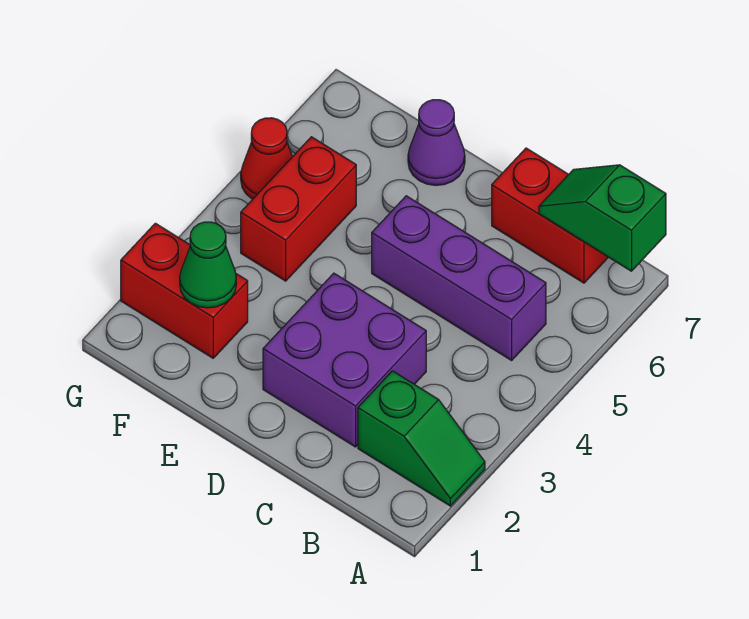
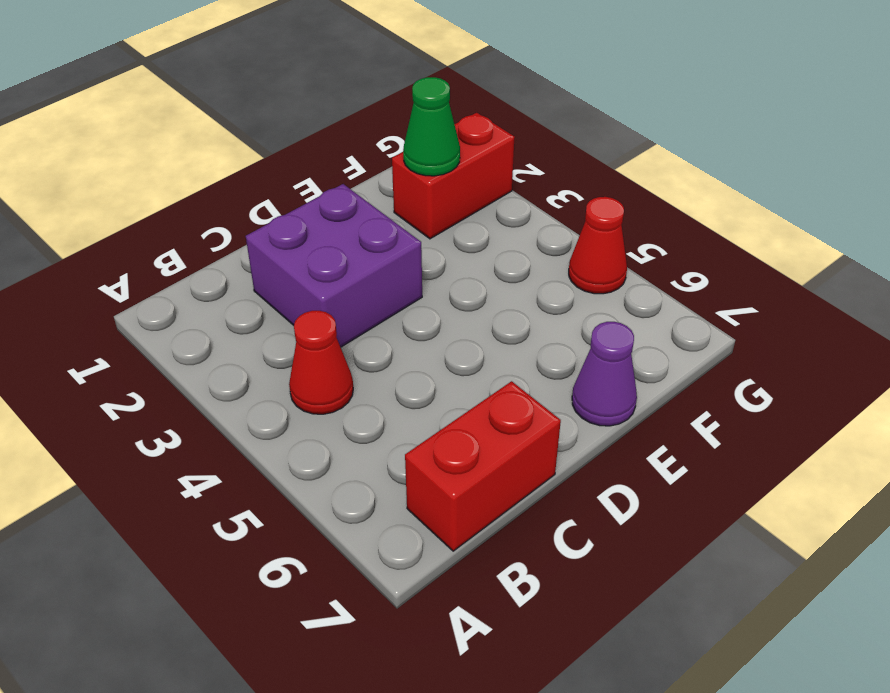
red 1x1 cone [289,311,353,414] -> none
none -> green 1x2 slope [358,371,485,506]
none -> purple 1x3 brick [372,196,546,360]

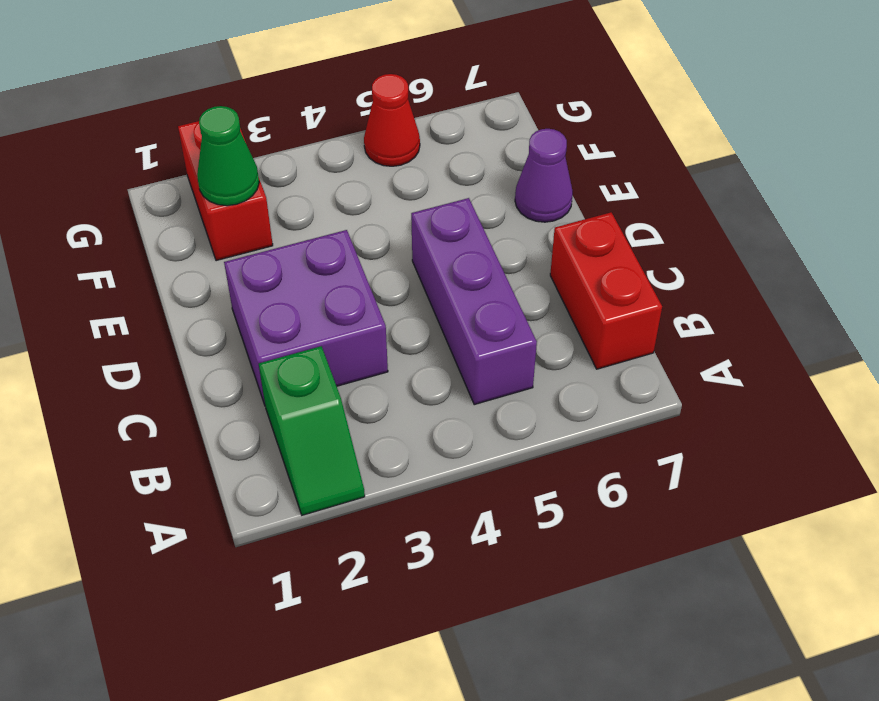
none -> red 1x2 brick [241,137,356,281]
none -> green 1x2 slope [539,165,666,271]

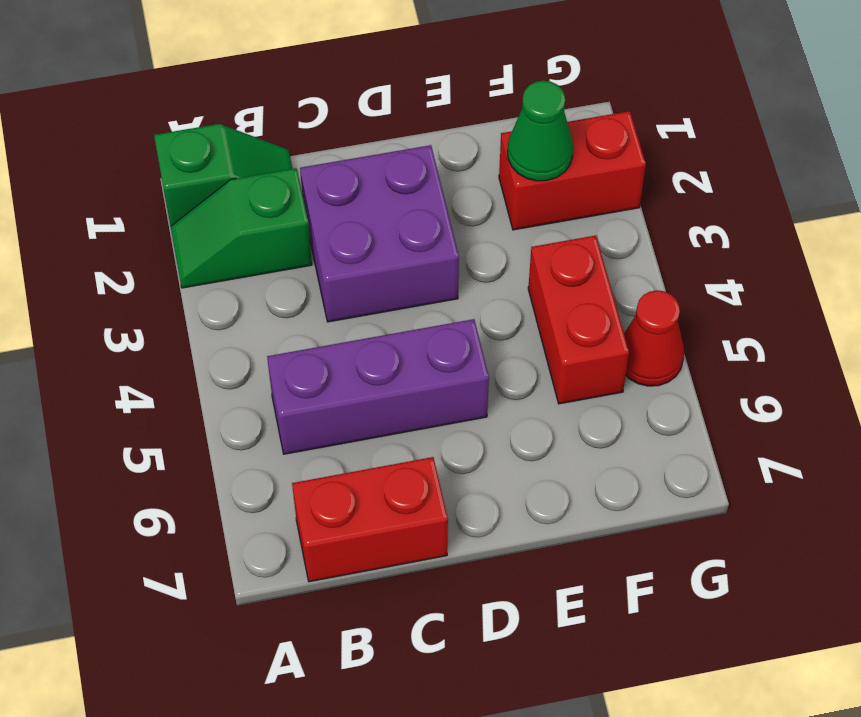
green 1x2 slope [154,124,292,226] -> green 1x2 slope moved to [539,165,666,271]
none -> purple 1x1 cone [408,100,465,185]

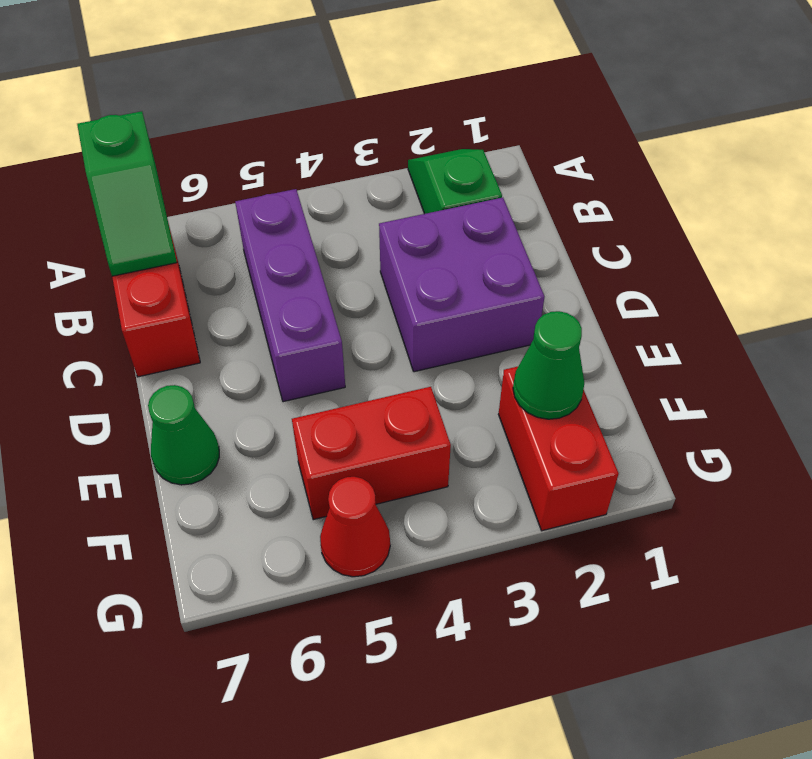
green 1x1 cone [148,385,219,485] -> purple 1x1 cone [408,100,465,185]

